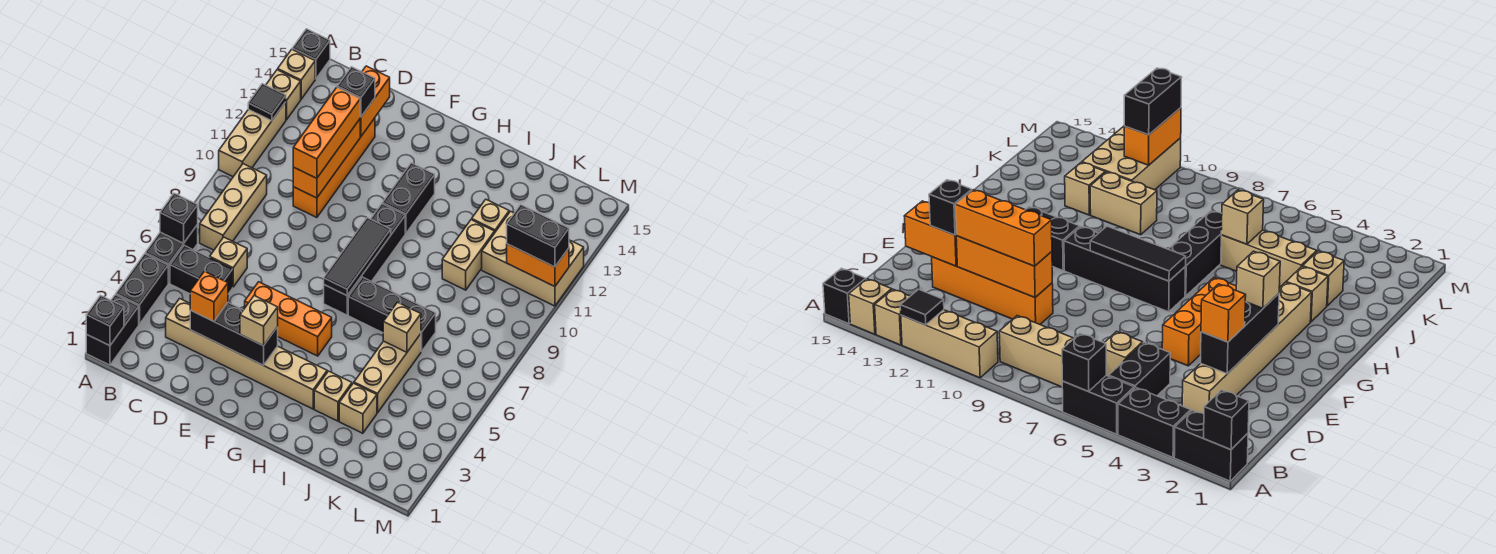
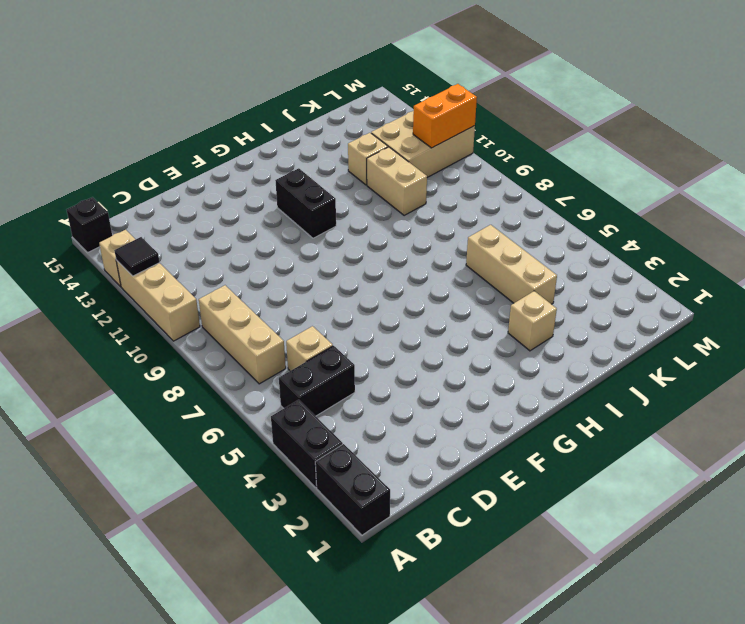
none -> black 1x2 brick [145,225,198,283]
none -> tan 1x1 brick [278,49,315,99]
none -> tan 1x6 brick [166,298,327,409]
none -> orange 1x4 brick [293,118,375,218]

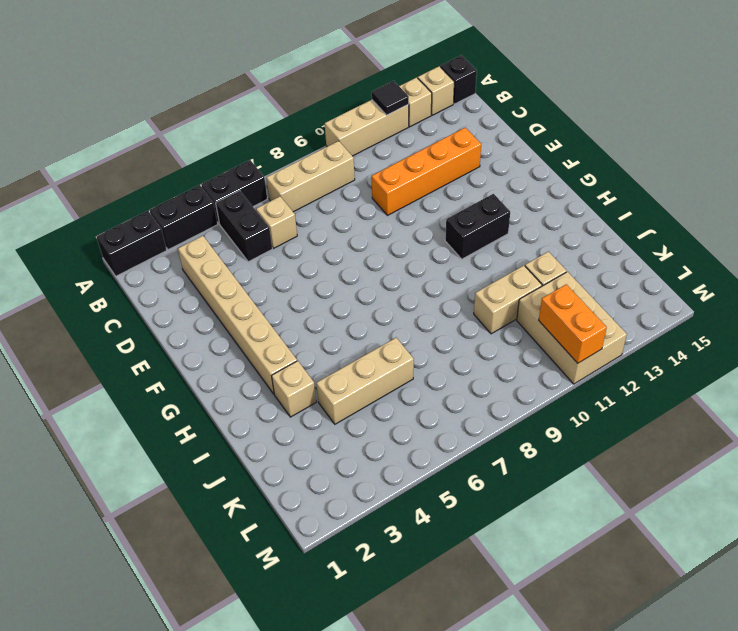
none -> orange 1x3 brick [245,282,332,356]
none -> black 1x4 brick [324,204,405,315]
none -> black 1x3 brick [348,277,436,351]
none -> tan 1x1 brick [339,383,377,433]

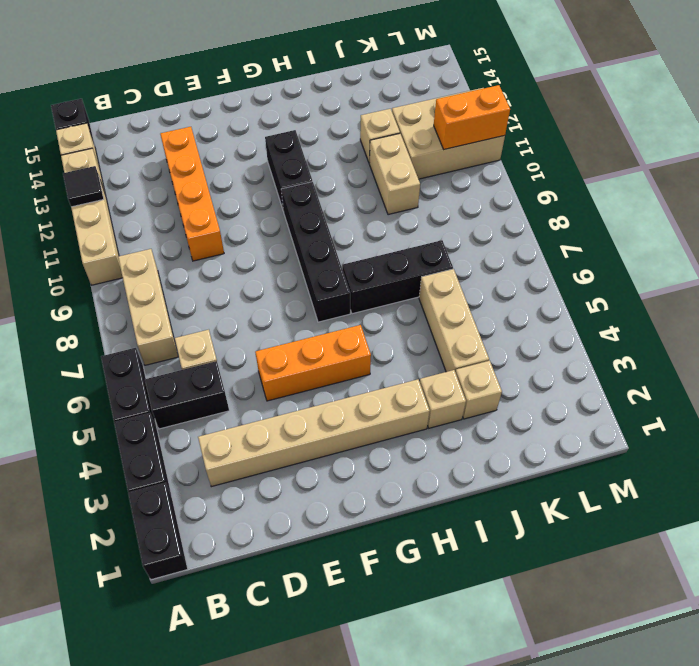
none -> black 1x1 brick [86,296,124,346]
none -> black 1x1 brick [160,193,198,243]
none -> black 1x3 brick [190,303,278,365]
none -> orange 1x3 brick [293,119,360,198]

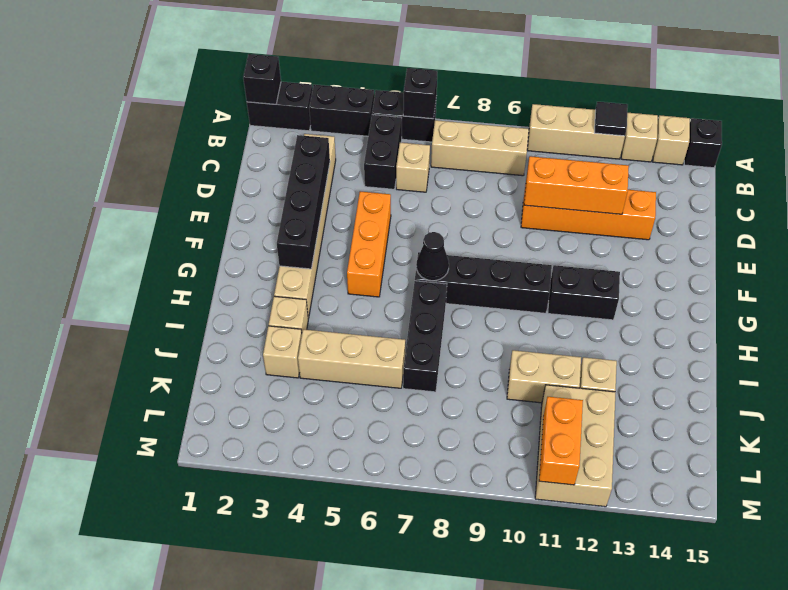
black 1x4 brick [277,135,330,269] -> black 1x3 brick [190,303,278,365]
black 1x1 cone [416,232,449,281] -> black 1x3 tile [324,218,391,296]
none -> orange 1x2 brick [360,66,390,136]
none -> tan 1x1 brick [383,302,421,352]
none -> orange 1x1 brick [190,271,228,322]
none -> orange 1x3 brick [293,88,360,178]

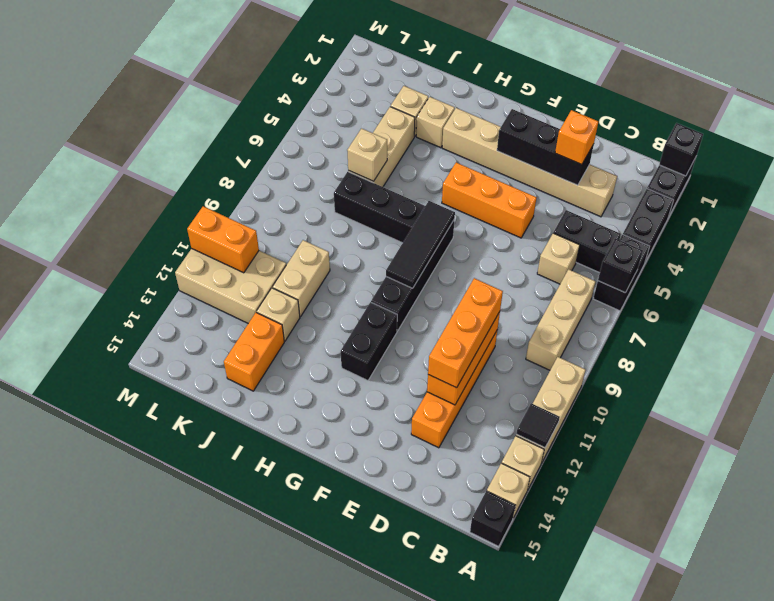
orange 1x2 brick [224,312,284,391] -> orange 1x2 brick moved to [360,66,390,136]
none -> black 1x1 brick [337,67,375,117]
none -> tan 1x1 brick [240,295,278,346]
none -> black 1x2 brick [507,205,569,267]

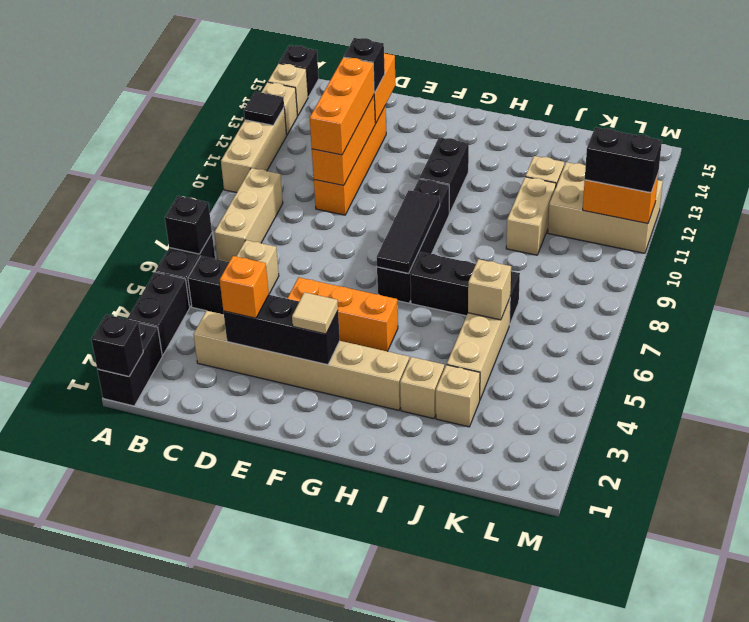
tan 1x1 tile [292,292,338,334] -> tan 1x1 brick [240,295,278,346]

